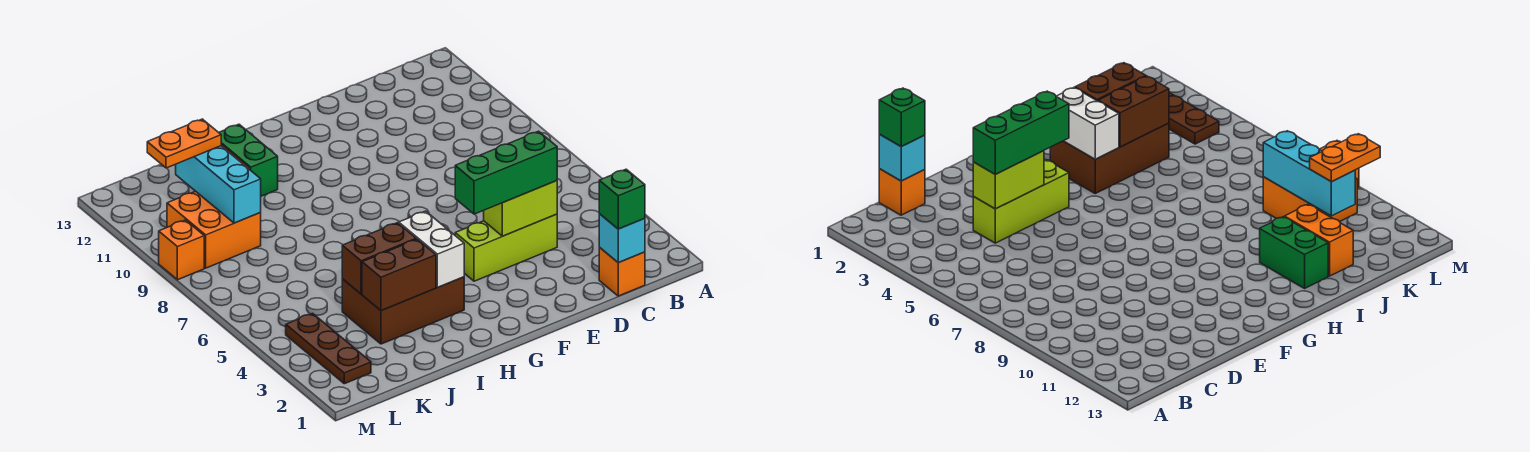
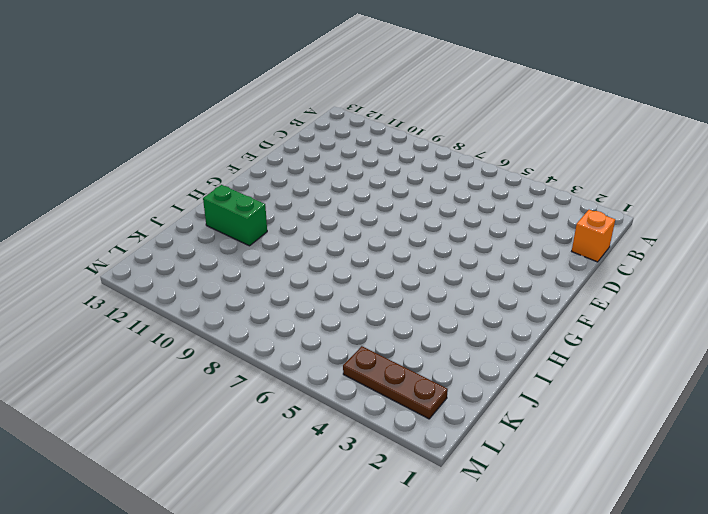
none -> lime 1x3 brick [455,214,557,281]
none -> brown 2x3 brick [342,277,464,344]
none -> orange 1x2 brick [1285,204,1353,276]

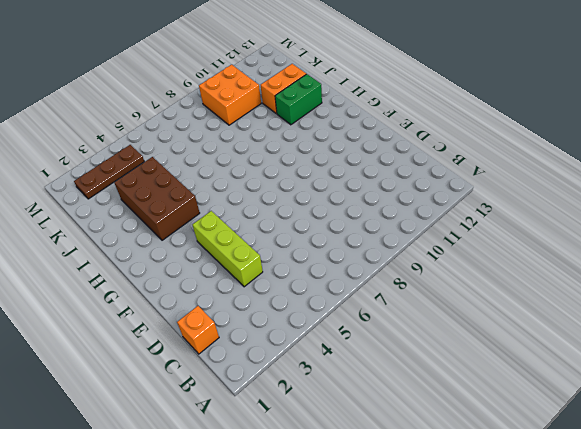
none -> orange 1x1 brick [159,220,204,280]
none -> cyan 1x1 brick [599,214,645,263]
none -> lime 1x2 brick [484,181,557,236]

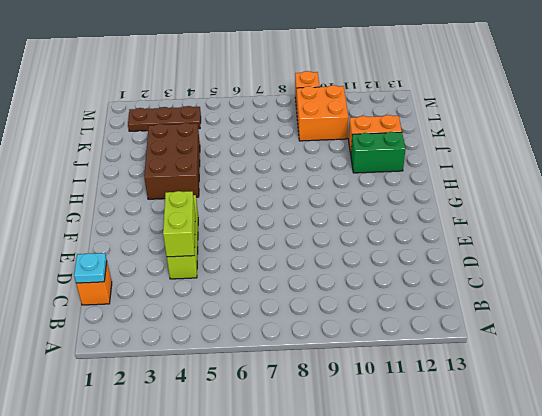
cyan 1x1 plate [74,253,107,283] -> cyan 1x1 brick [599,214,645,263]
none -> white 1x2 brick [399,211,464,287]
none -> brown 1x2 brick [362,239,436,311]
none -> brown 1x2 brick [342,223,416,294]

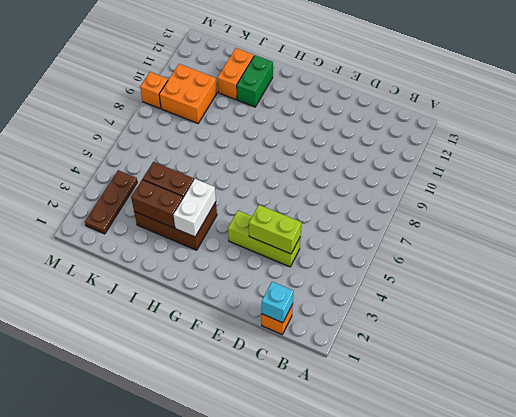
none -> cyan 1x3 brick [176,146,261,223]
none -> green 1x1 brick [599,169,645,229]
none -> green 1x3 brick [455,131,557,214]

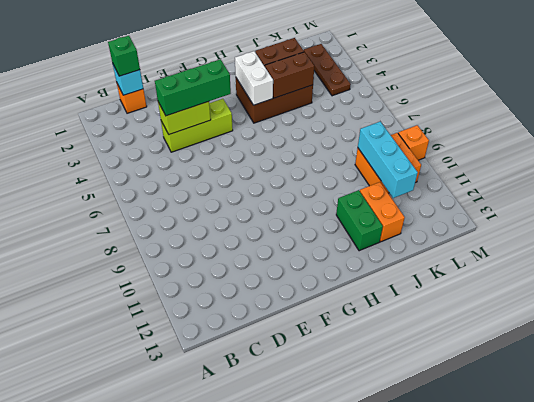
none -> orange 1x2 plate [147,119,221,168]

